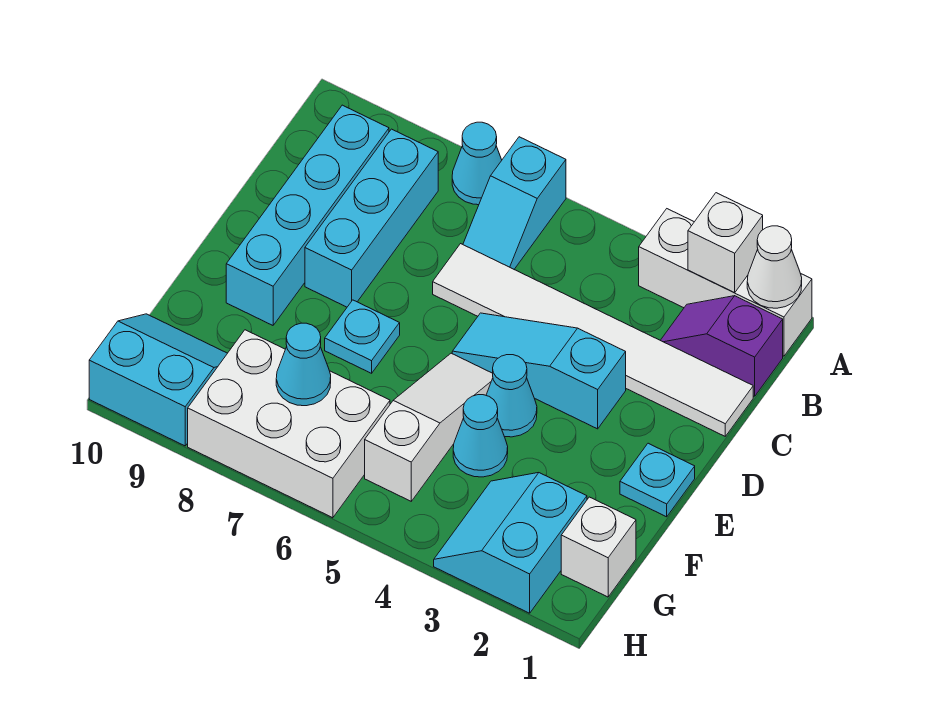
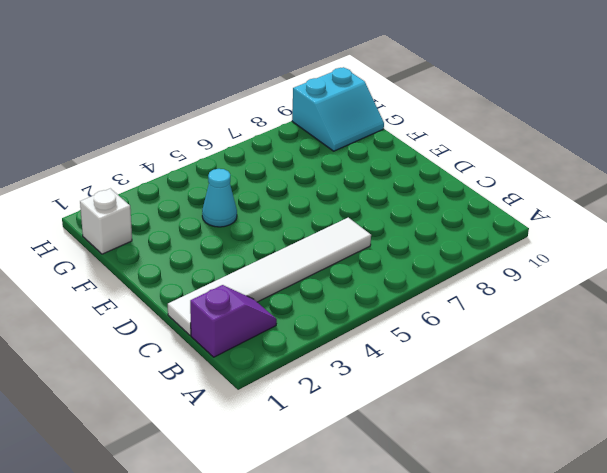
none -> white 1x3 brick [639,209,812,356]
none -> cyan 1x2 slope [463,137,566,269]
none -> cyan 1x1 cone [452,122,502,205]

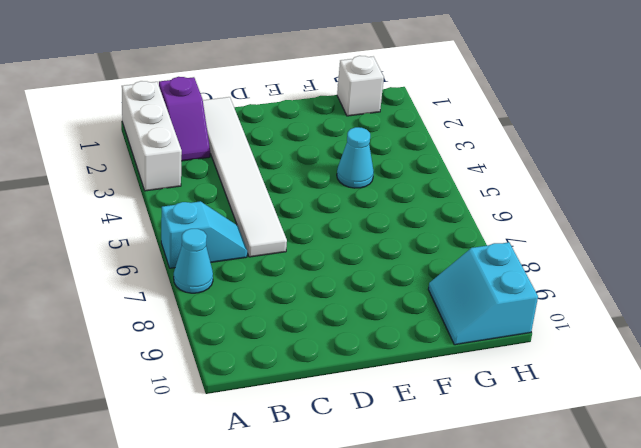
none -> cyan 1x3 brick [305,129,438,307]
none -> cyan 1x4 brick [226,105,389,325]
none -> cyan 1x3 slope [452,313,626,429]

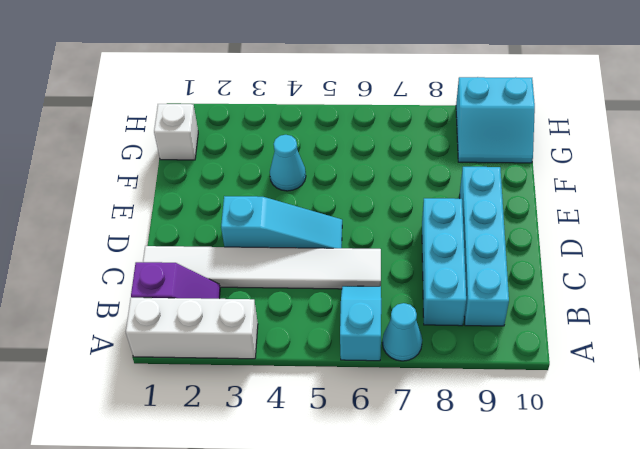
none -> cyan 1x1 plate [620,443,695,517]
none -> cyan 1x1 cone [486,355,537,437]
none -> white 1x3 slope [365,353,493,501]

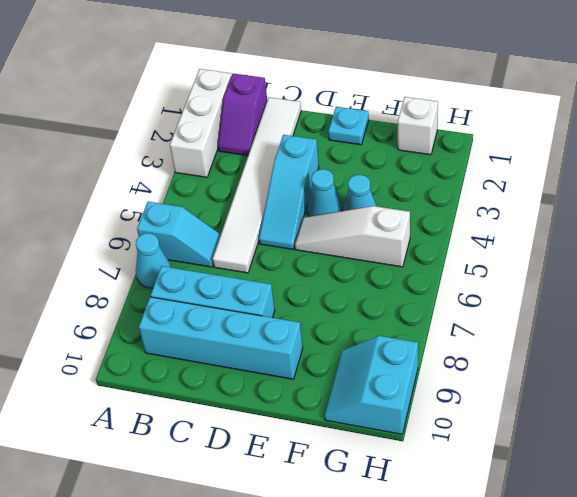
none -> cyan 1x1 plate [325,300,400,373]
none -> cyan 2x2 slope [434,473,587,613]
none -> white 2x3 brick [188,330,390,518]

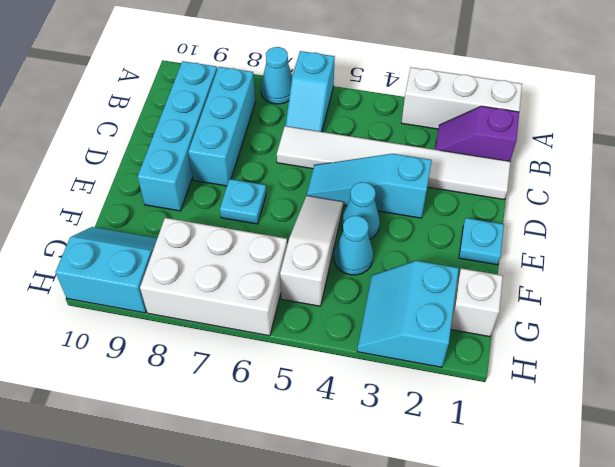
none -> white 1x1 cone [747,226,802,308]
none -> white 1x1 brick [688,193,763,292]
none -> cyan 1x1 cone [276,323,331,406]

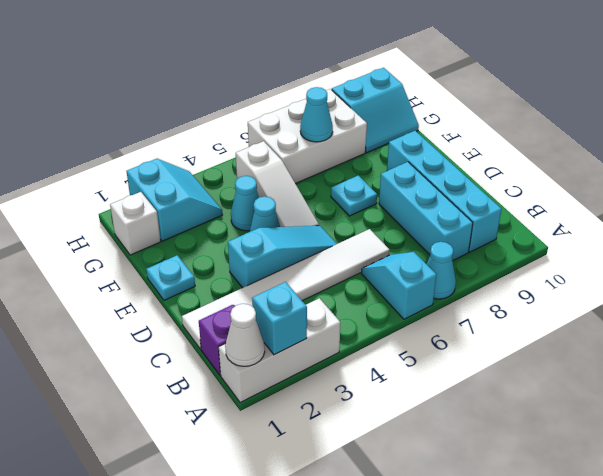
cyan 1x1 brick [252,282,307,355] -> white 1x1 brick [688,193,763,292]

